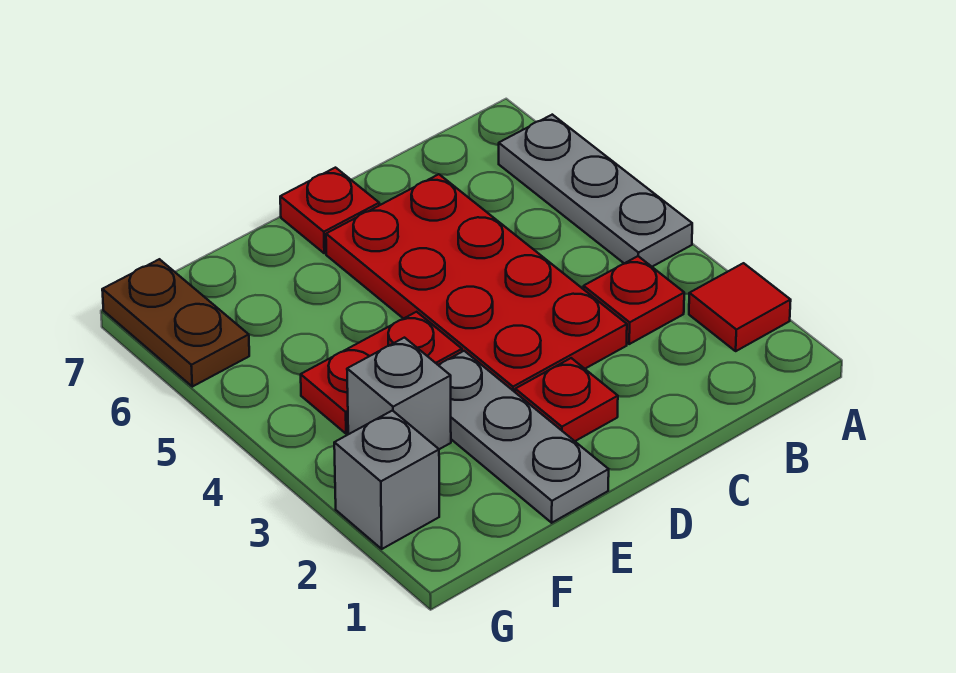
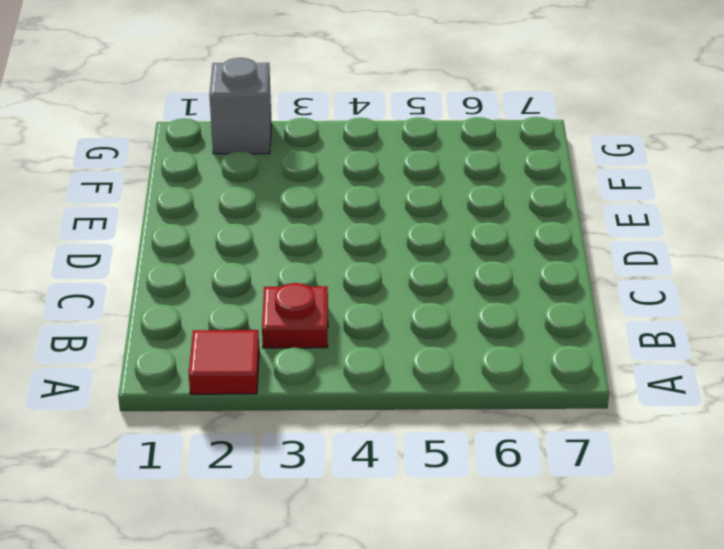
none -> grey 1x3 plate [499,115,692,267]
none -> red 2x4 plate [326,174,627,392]

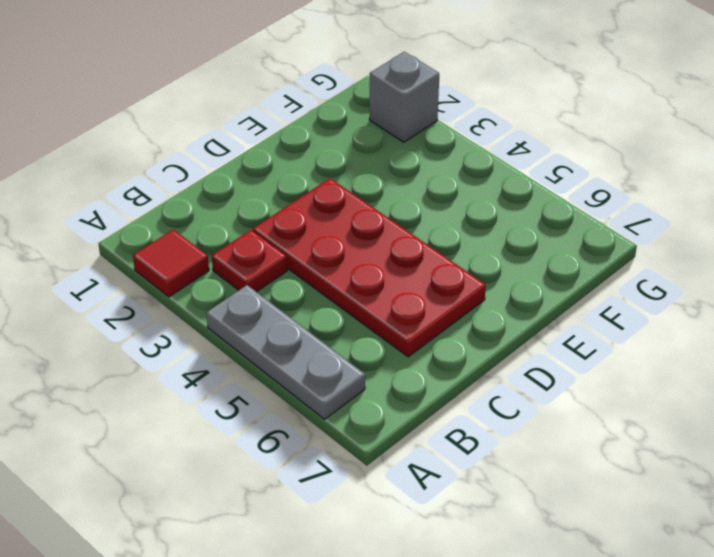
none -> red 1x1 plate [515,358,618,441]
none -> red 1x1 plate [280,168,379,253]

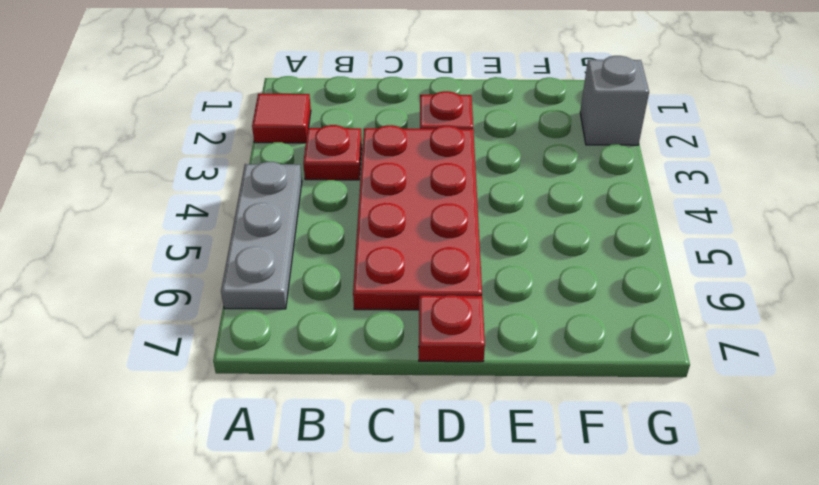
none -> grey 1x3 plate [439,351,609,523]
none -> red 1x2 plate [301,312,462,434]

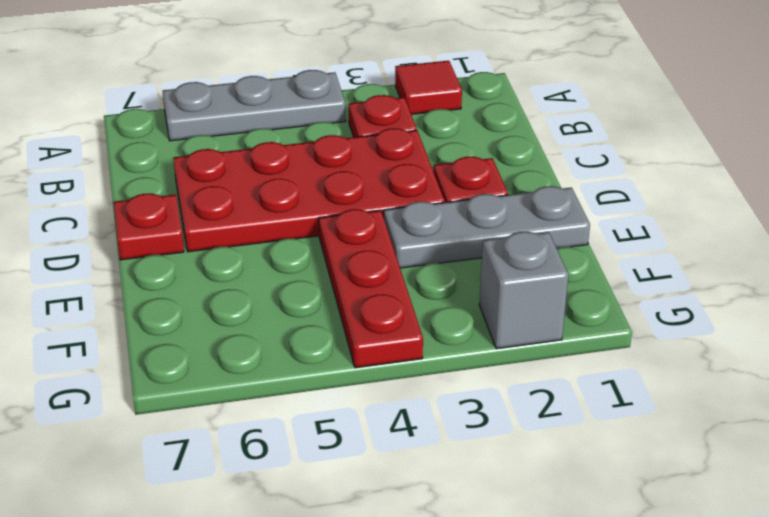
red 1x3 plate [319,209,423,368] -> red 1x2 plate [301,312,462,434]
none -> grey 1x1 brick [347,338,451,449]
none -> brown 1x2 plate [102,259,249,387]

